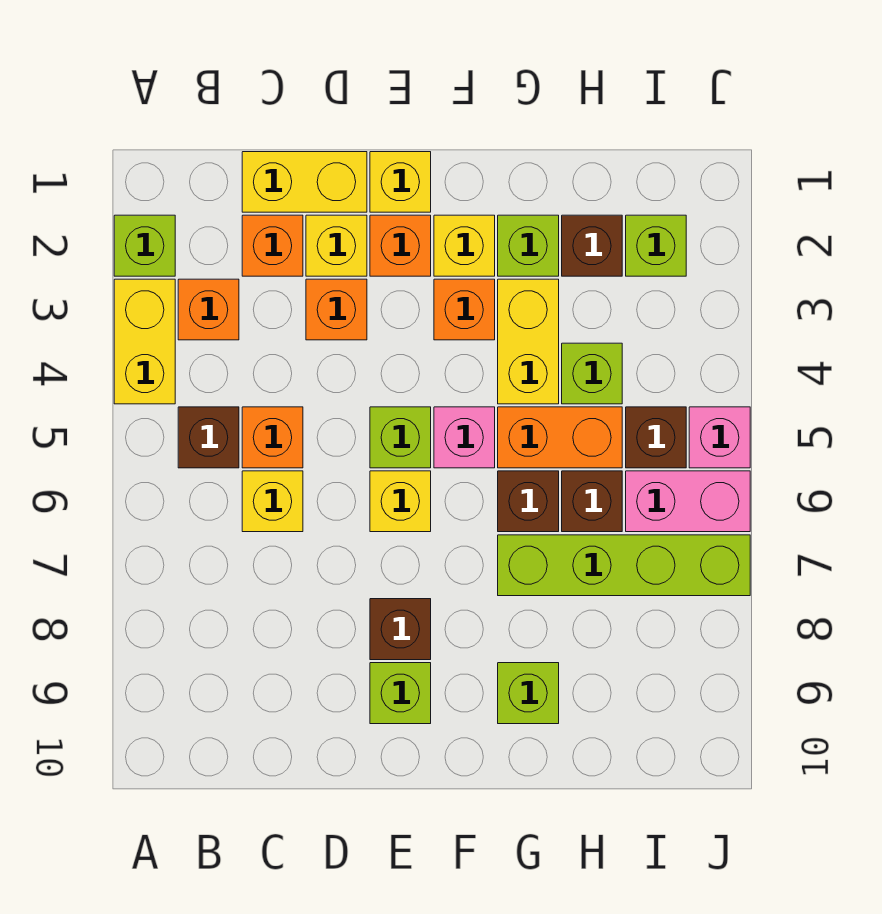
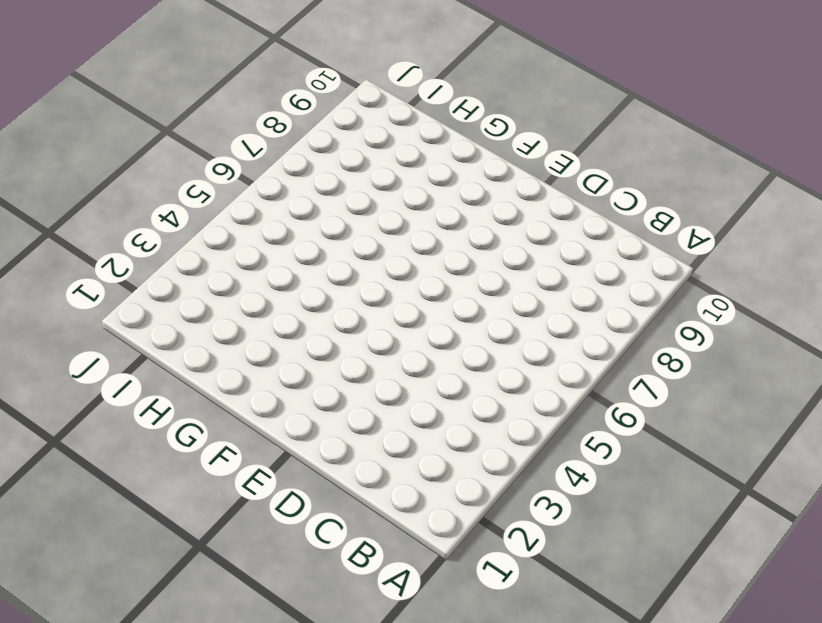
none -> lime 1x1 brick [114,215,175,276]
none -> yellow 1x2 brick [114,279,175,404]
none -> orange 1x1 brick [178,279,239,340]
none -> brown 1x1 brick [178,407,239,468]

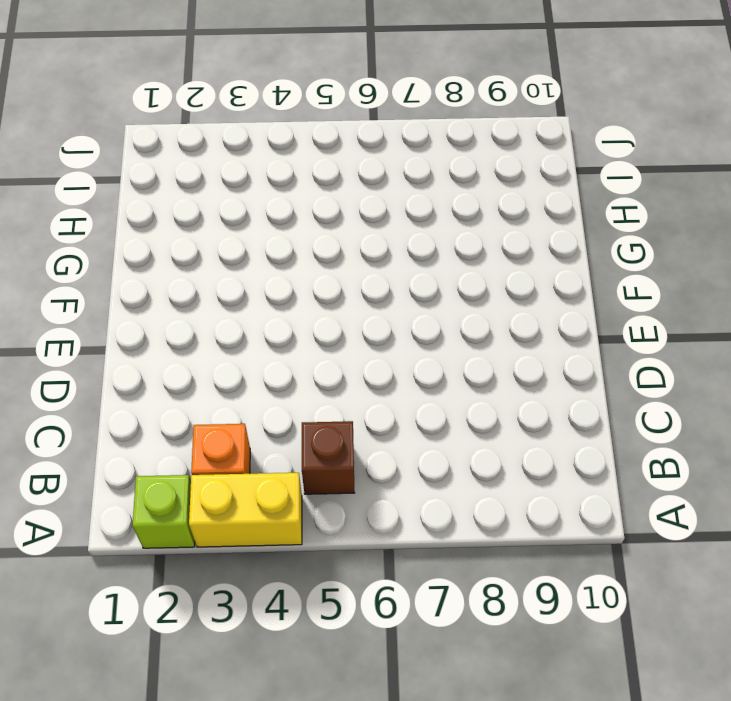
none -> yellow 1x2 brick [242,152,367,212]
none -> orange 1x1 brick [242,215,303,276]
none -> orange 1x1 brick [242,407,303,468]
none -> yellow 1x1 brick [242,471,303,532]

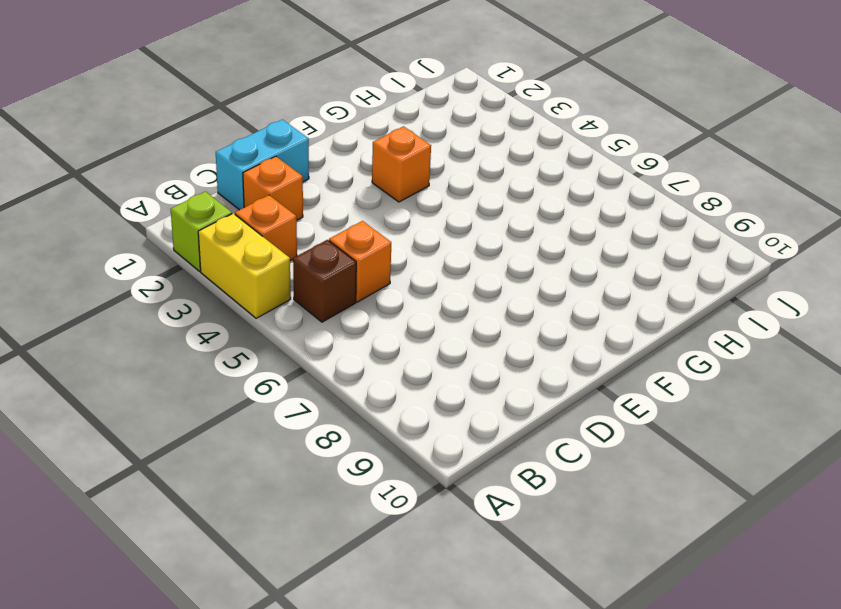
cyan 1x2 brick [216,120,309,210] -> yellow 1x2 brick [242,152,367,212]
none -> yellow 1x1 brick [242,471,303,532]
none -> yellow 1x1 brick [306,215,367,276]
none -> orange 1x1 brick [306,279,367,340]
none -> yellow 1x1 brick [370,152,431,212]

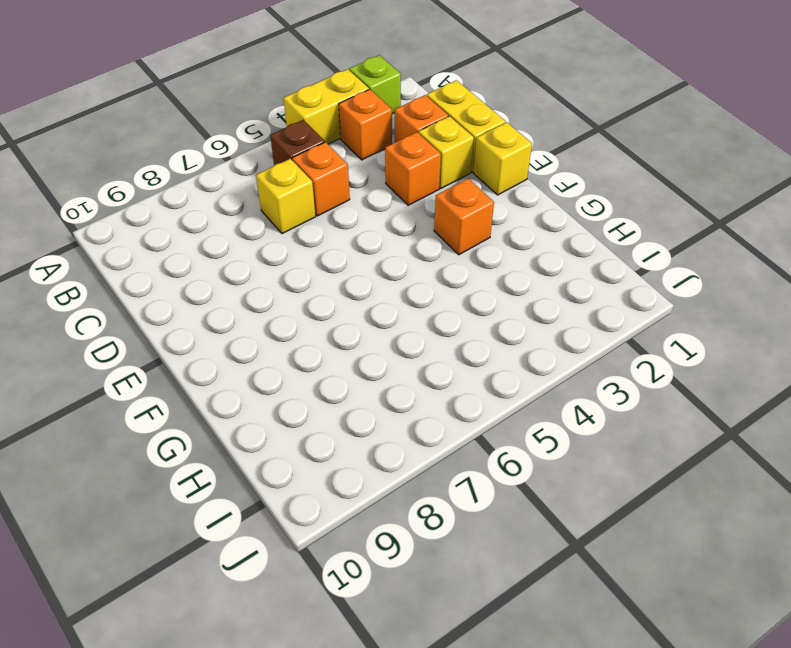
none -> orange 1x1 brick [370,215,431,276]
none -> lime 1x1 brick [370,407,431,468]
none -> yellow 1x1 brick [370,471,431,532]
none -> brown 1x1 brick [370,599,431,660]

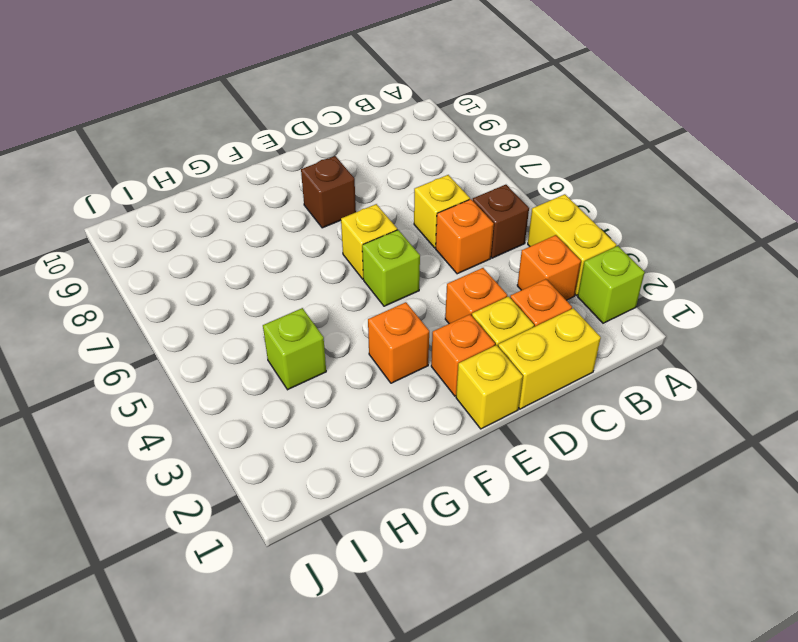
none -> lime 1x1 brick [370,663,431,724]
none -> yellow 1x1 brick [434,215,495,276]
none -> pink 1x1 brick [434,407,495,468]
none -> lime 1x1 brick [498,215,559,276]

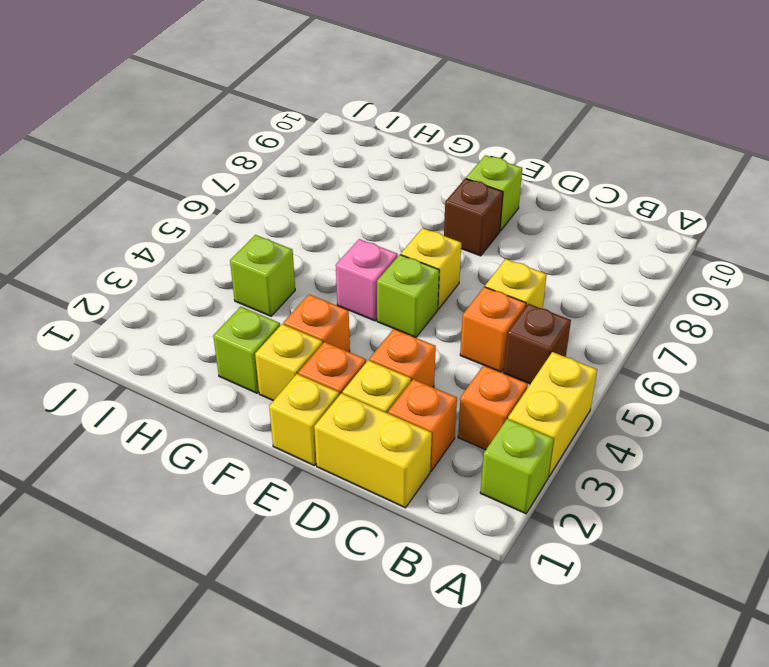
none -> yellow 1x2 brick [498,279,559,404]
none -> orange 1x2 brick [498,407,622,468]
none -> brown 1x1 brick [498,471,559,532]
none -> lime 1x4 brick [498,535,750,596]

